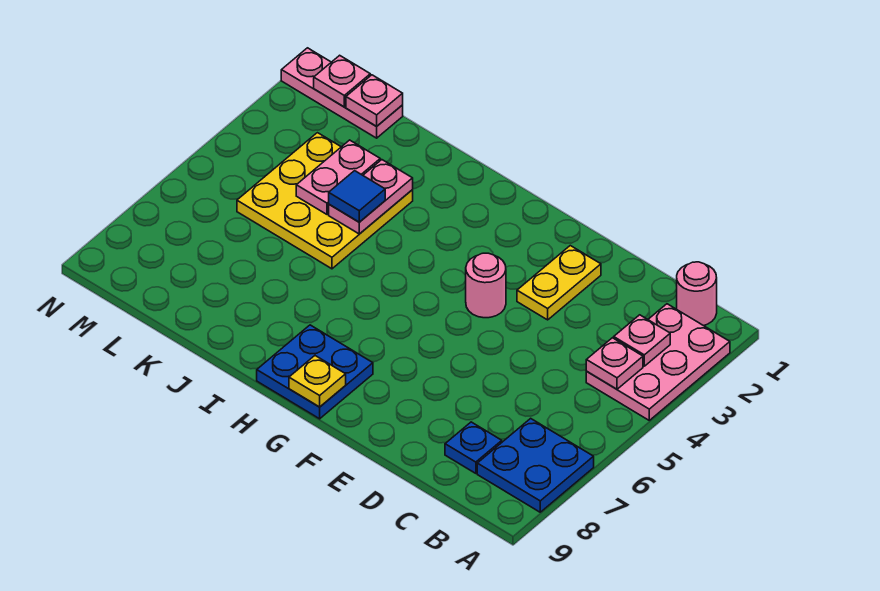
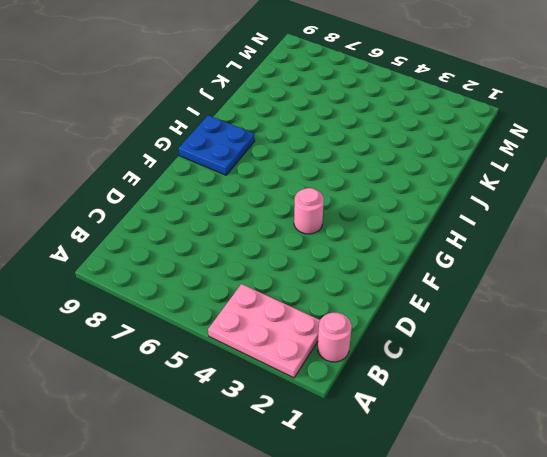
none -> blue 2x2 plate [477,418,594,512]
none -> blue 1x1 plate [445,422,502,473]
none -> yellow 1x2 plate [517,246,601,320]

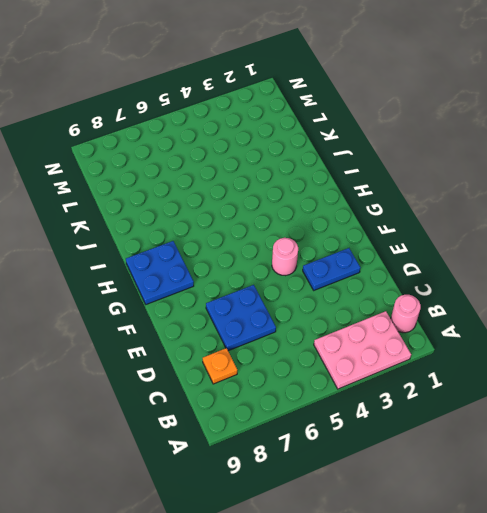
orange 1x1 plate [203,348,237,384] -> blue 1x1 plate [445,422,502,473]
blue 2x2 plate [206,285,276,351] -> blue 2x2 plate moved to [477,418,594,512]
blue 1x2 plate [303,248,360,290] -> yellow 1x2 plate [517,246,601,320]
none -> yellow 3x3 plate [237,133,413,269]
none -> pink 1x3 plate [281,48,403,138]
none -> pink 1x1 plate [614,315,670,366]

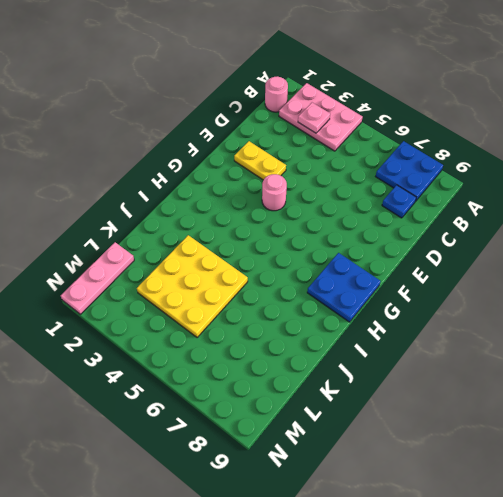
none -> pink 1x1 plate [586,338,643,389]
none -> yellow 1x1 plate [289,356,346,407]
none -> pink 1x2 plate [329,160,413,234]

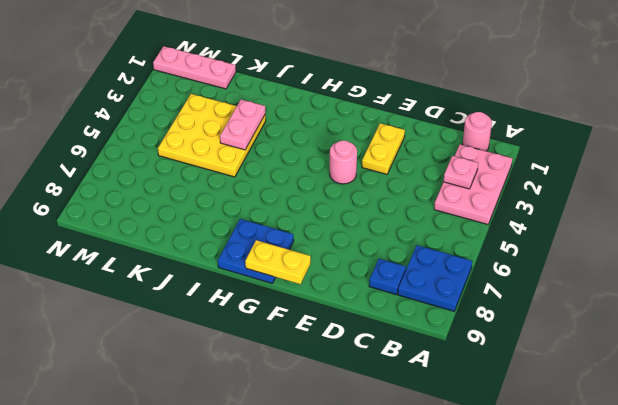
yellow 1x2 plate [245,240,311,284] -> yellow 1x1 plate [289,356,346,407]
none -> pink 1x1 plate [586,338,643,389]
none -> pink 1x2 plate [296,140,380,214]
none -> pink 1x1 plate [346,75,403,126]

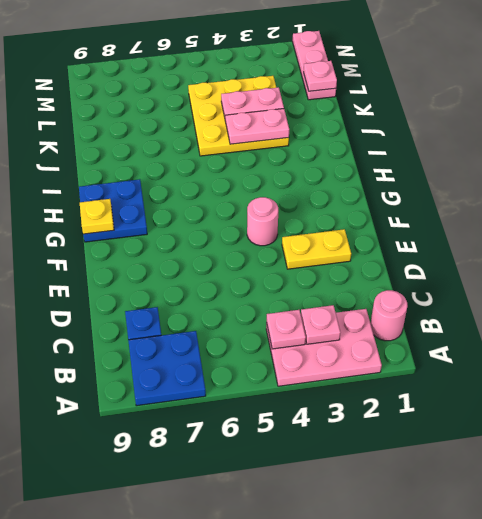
none -> pink 1x1 plate [314,55,370,107]
none -> blue 1x1 tile [329,171,385,222]

